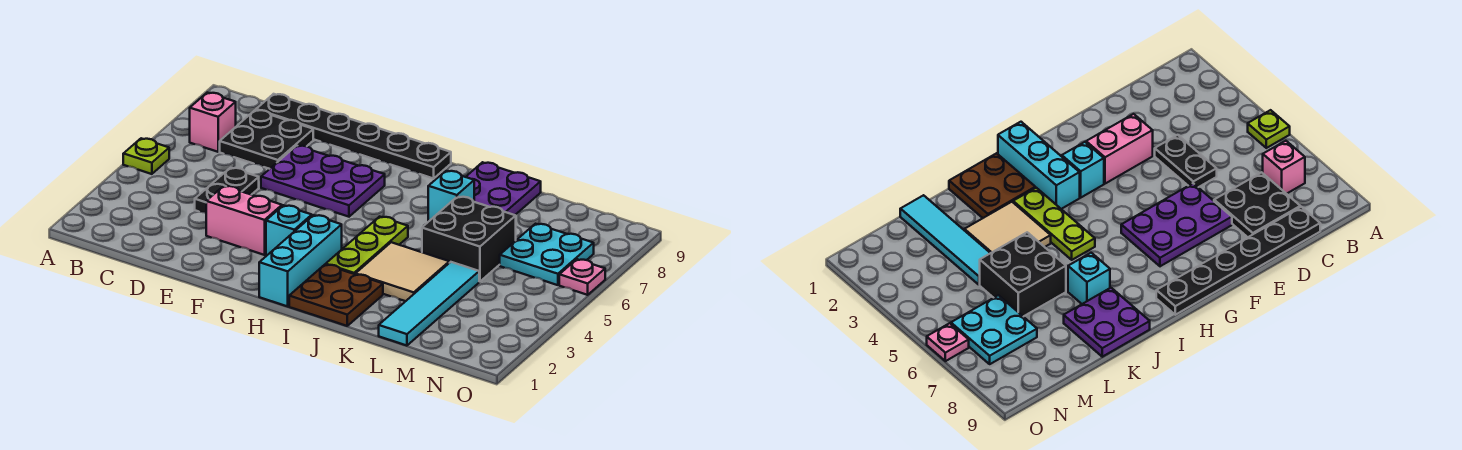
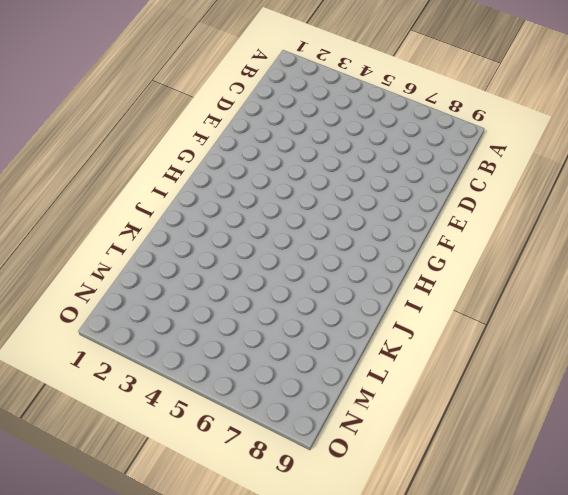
none -> lime 1x1 plate [123,138,169,174]
none -> pink 1x1 brick [190,93,236,152]
none -> black 2x2 plate [220,110,313,169]

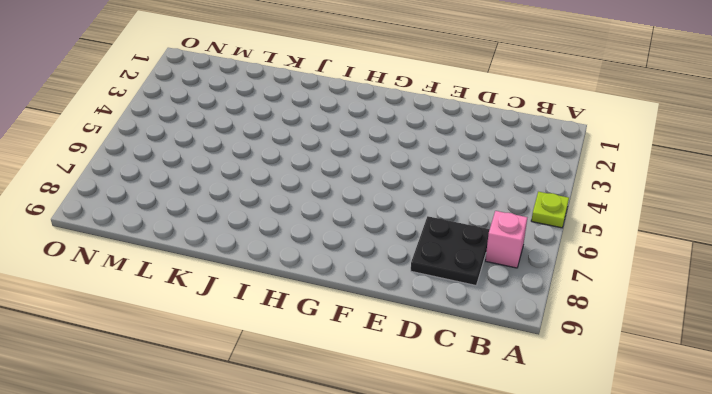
none -> black 1x6 plate [256,94,451,179]
none -> black 1x2 plate [195,168,259,213]
none -> pink 1x2 brick [206,186,282,255]

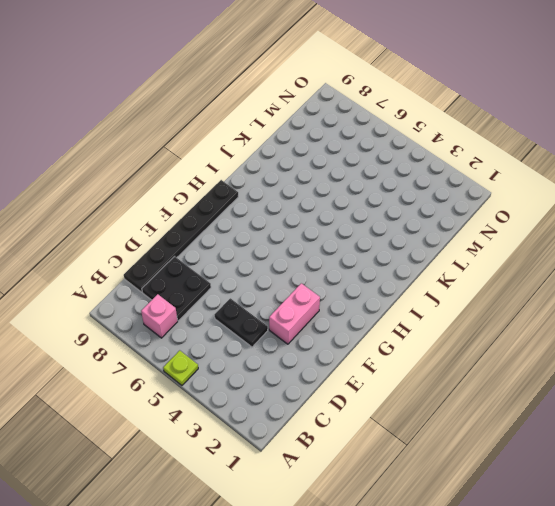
none -> purple 2x3 plate [261,146,385,217]
none -> cyan 1x1 brick [266,205,312,256]
none -> cyan 1x3 brick [259,215,342,306]

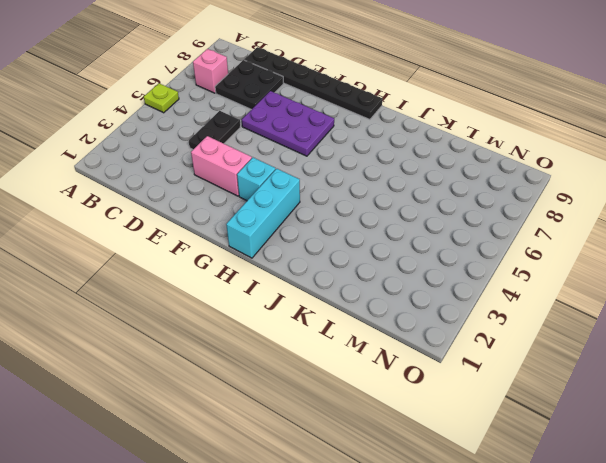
none -> brown 2x2 plate [289,265,383,326]
none -> lime 1x3 plate [326,217,408,274]
none -> tan 2x2 tile [356,242,449,301]

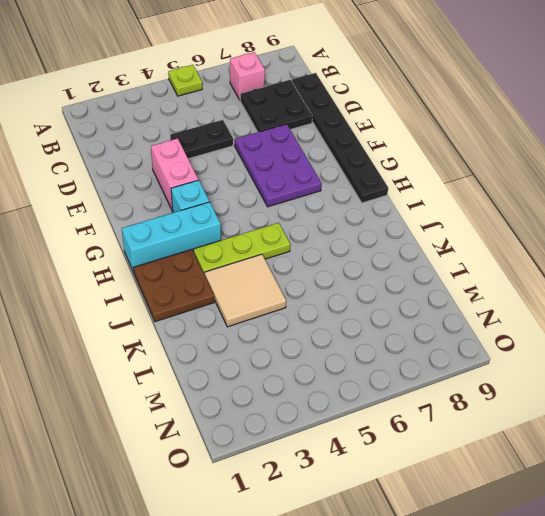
none -> cyan 1x1 brick [428,171,474,221]
none -> purple 2x2 plate [466,162,541,215]
none -> black 2x2 brick [422,197,516,282]

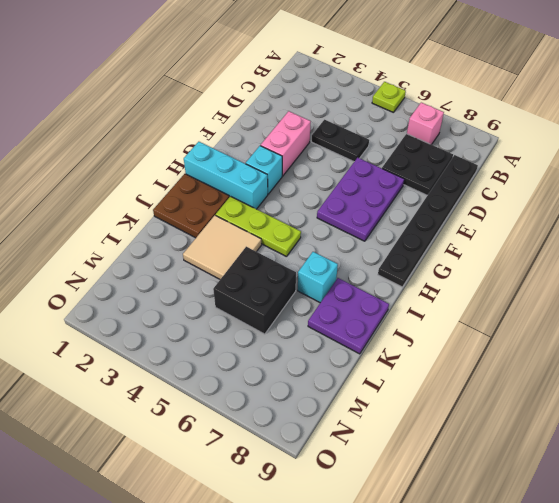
none -> cyan 1x4 tile [379,262,479,346]
none -> cyan 2x2 plate [500,224,594,285]
none -> pink 1x1 plate [559,259,605,295]

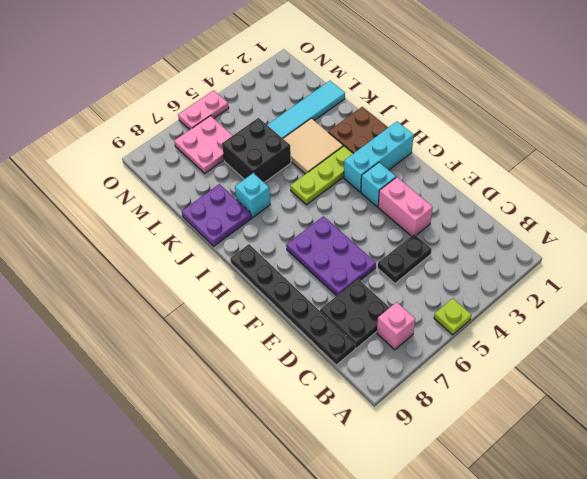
pink 2x2 plate [174,116,233,173] -> cyan 2x2 plate [500,224,594,285]
pink 1x2 plate [178,90,229,130] -> pink 1x1 plate [559,259,605,295]

